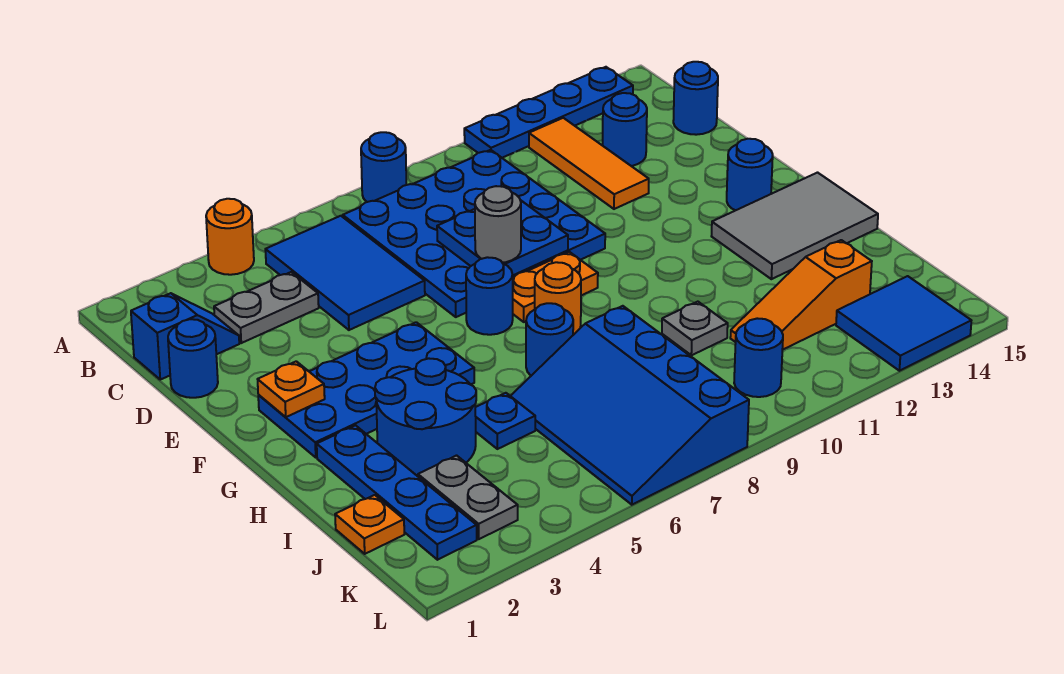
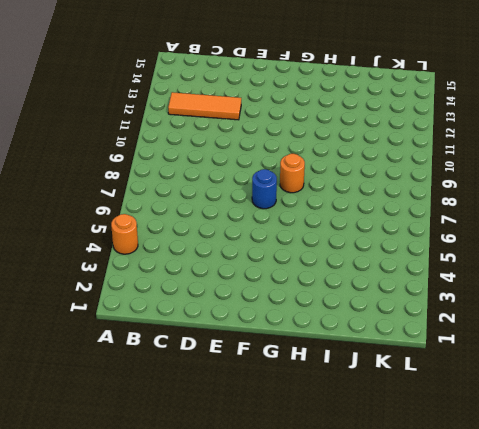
none -> blue 1x1 round brick [361,132,406,202]
none -> blue 1x4 plate [464,67,633,158]
none -> blue 2x3 tile [265,216,425,330]
none -> blue 4x4 plate [343,150,605,317]

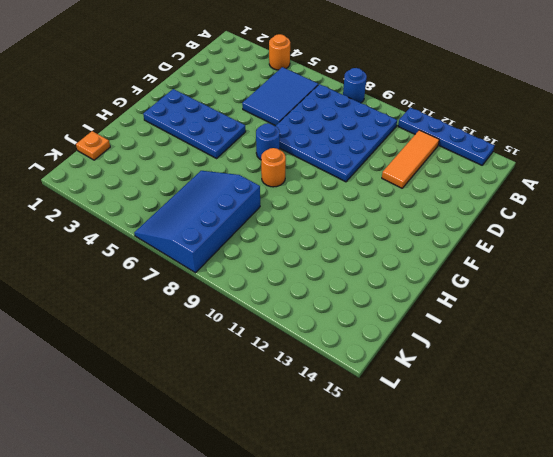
none -> blue 1x2 slope [131,293,239,380]
none -> grey 1x2 plate [214,272,319,343]
none -> blue 1x1 round brick [602,93,647,166]
none -> blue 1x1 round brick [673,62,718,135]

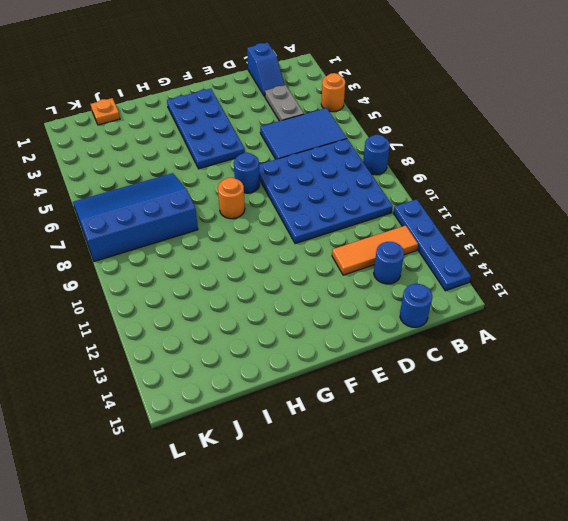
none -> blue 1x1 round brick [168,319,218,398]
none -> orange 1x2 plate [513,252,598,322]
none -> blue 1x1 round brick [727,139,773,210]
none -> grey 2x3 tile [712,173,878,279]

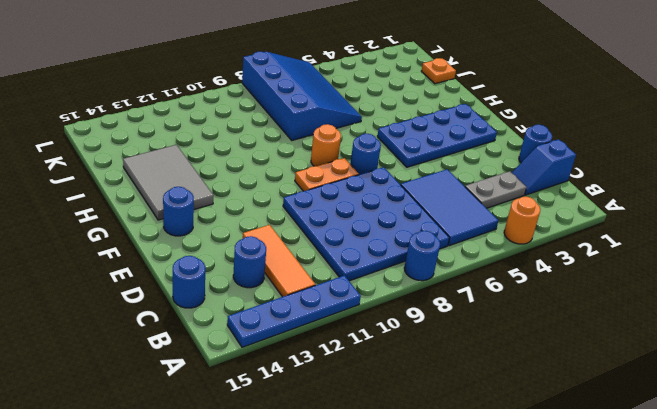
grey 2x3 tile [123,145,214,220] -> grey 2x3 tile turned to [712,173,878,279]
none -> blue 1x4 plate [317,425,477,560]
none -> blue 2x2 round brick [375,359,476,475]
none -> blue 1x1 round brick [526,303,573,376]
none -> blue 1x1 plate [475,393,535,449]

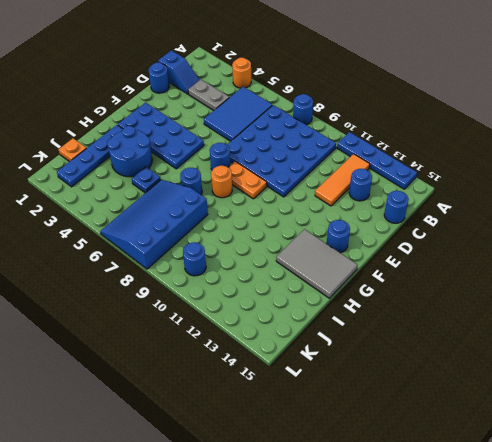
none -> grey 1x1 plate [662,302,728,355]
none -> grey 1x2 plate [418,456,518,539]
none -> orange 1x3 slope [730,240,872,350]
none -> blue 2x2 tile [836,276,971,371]

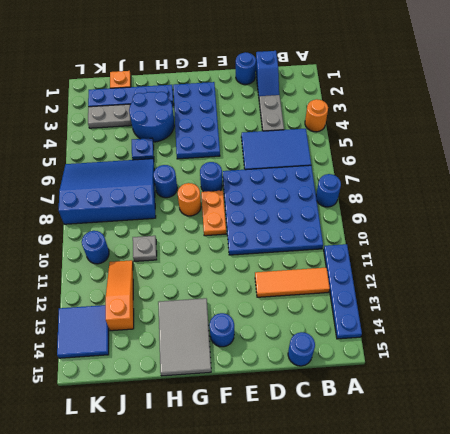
none -> blue 1x1 round brick [602,93,647,166]
none -> blue 2x2 plate [437,200,568,276]
none -> orange 1x1 plate [258,361,325,417]
none -> grey 1x1 round brick [475,186,521,263]

